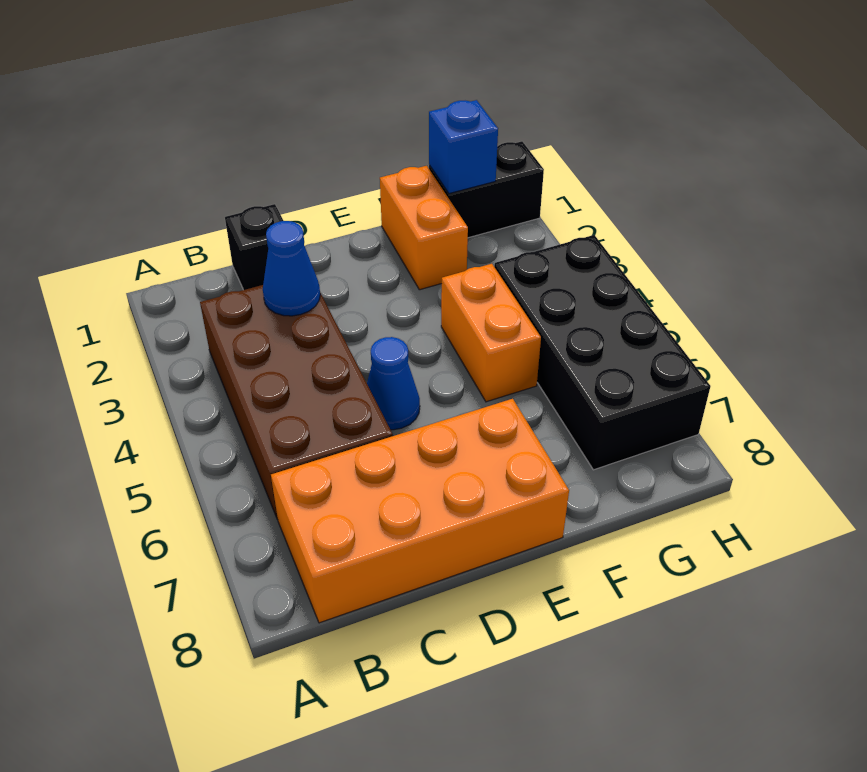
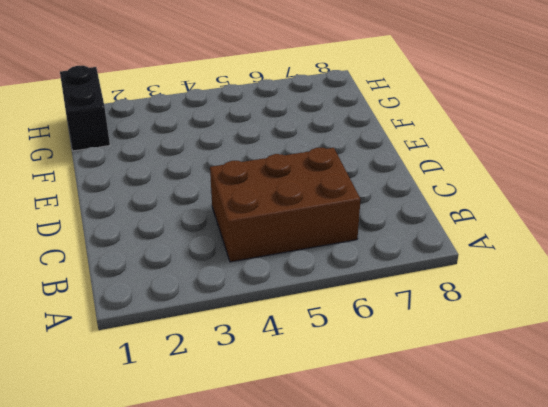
brown 2x3 brick [210,148,361,262] -> brown 2x4 brick [200,285,393,519]
none -> orange 2x4 brick [271,399,569,623]
none -> black 1x1 brick [225,204,283,290]

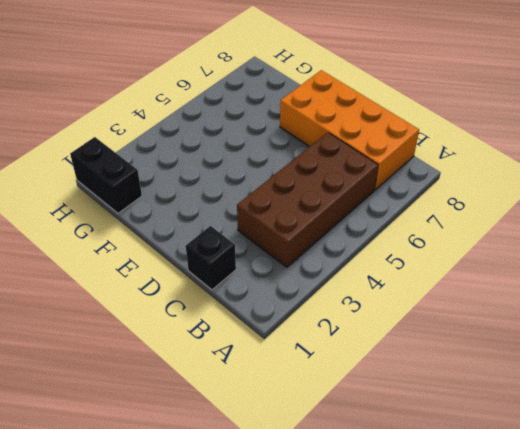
none -> blue 1x1 cone [367,337,420,430]
none -> orange 1x2 brick [380,166,468,290]

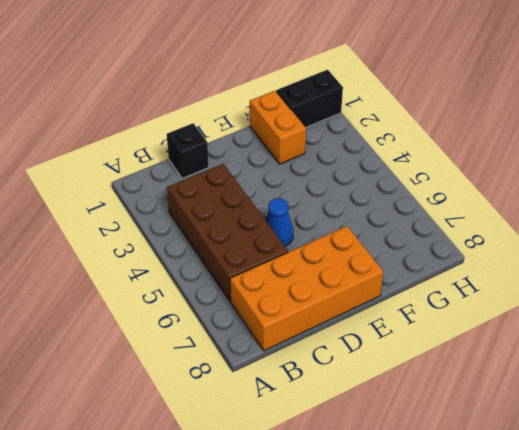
none -> orange 1x2 brick [441,264,541,402]
none -> black 2x4 brick [494,235,711,470]

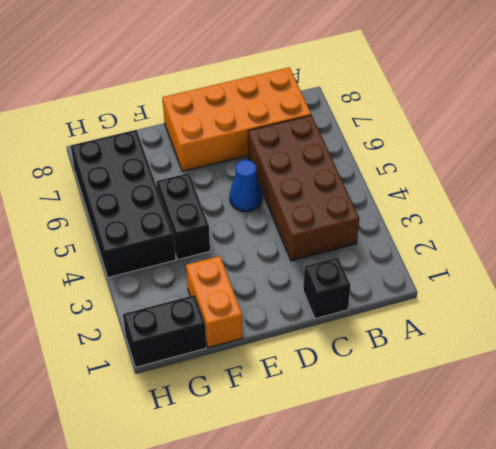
black 1x2 brick [157,173,210,260] -> orange 1x2 brick [441,264,541,402]
none -> blue 1x1 cone [263,221,320,316]
none -> blue 1x1 brick [429,100,498,193]

